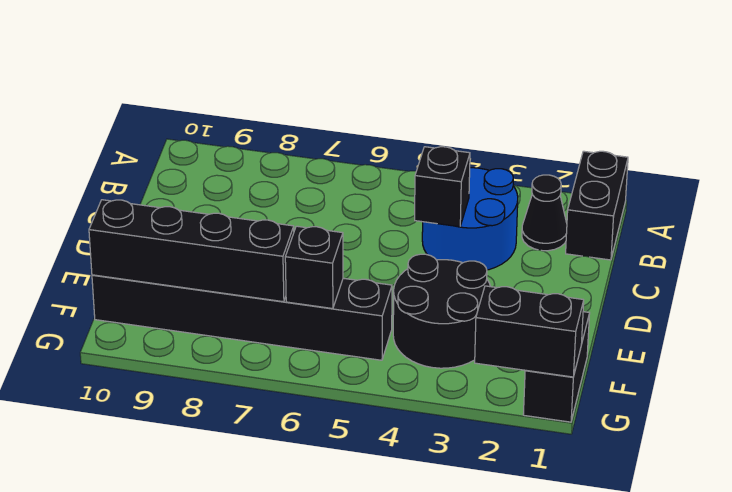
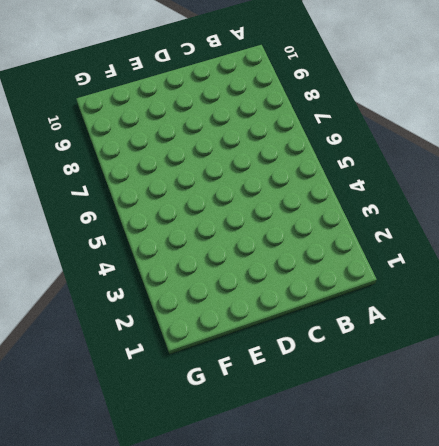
none -> black 1x2 brick [566,151,628,260]
none -> black 1x1 cone [522,175,567,251]

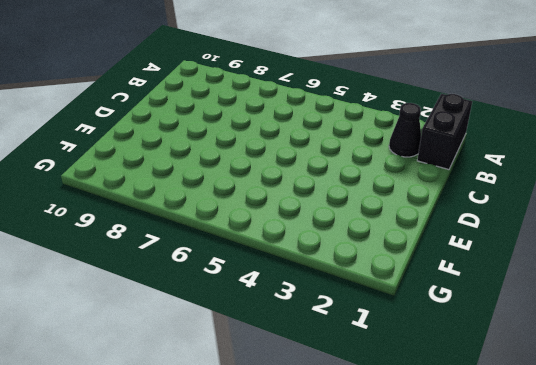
none -> blue 2x2 round brick [422,168,518,270]
none -> black 2x2 round brick [393,254,491,368]

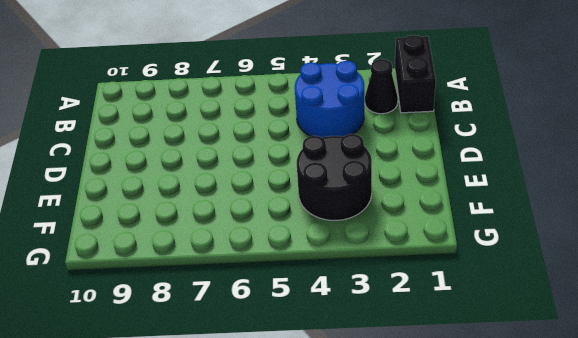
none -> black 1x2 brick [523,312,590,422]
none -> black 1x6 brick [92,275,392,360]

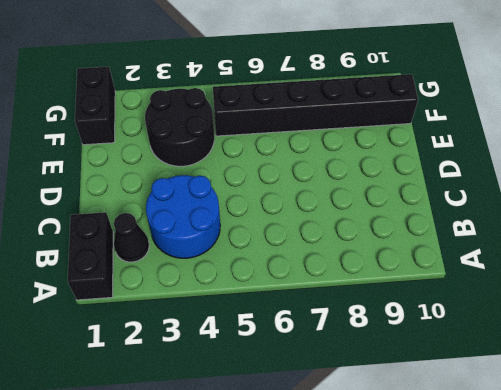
none -> black 1x1 brick [415,147,470,227]
none -> black 1x1 brick [285,226,343,309]

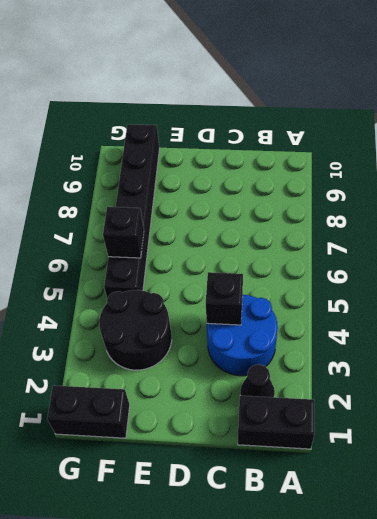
none -> black 1x4 brick [89,200,294,302]
none -> black 1x2 brick [475,286,584,377]

